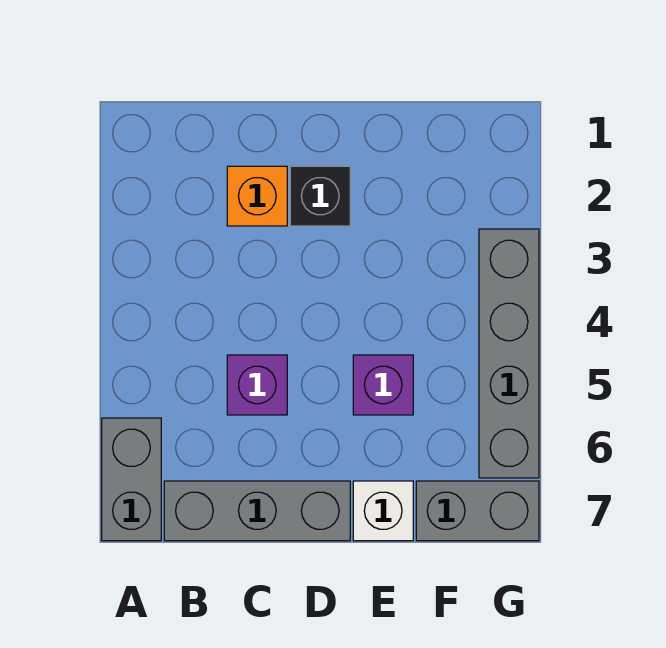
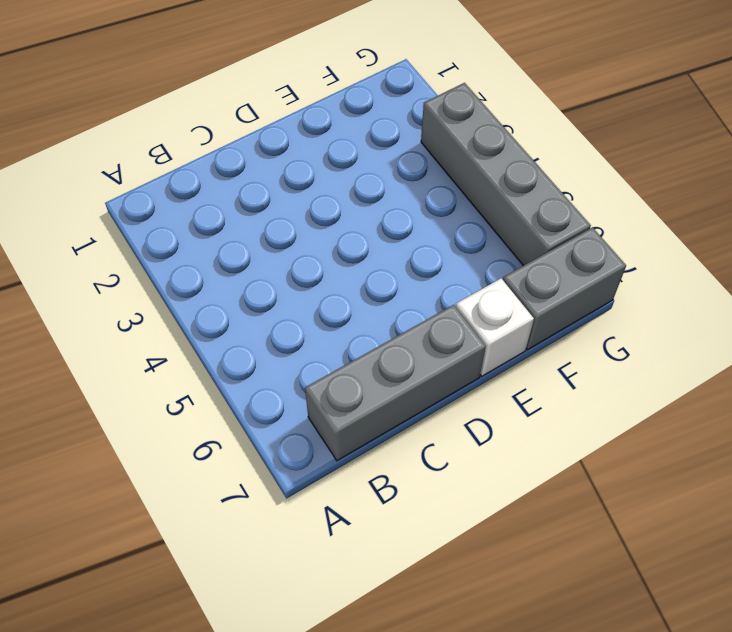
none -> grey 1x2 brick [102,418,161,541]
none -> orange 1x1 brick [227,166,287,226]

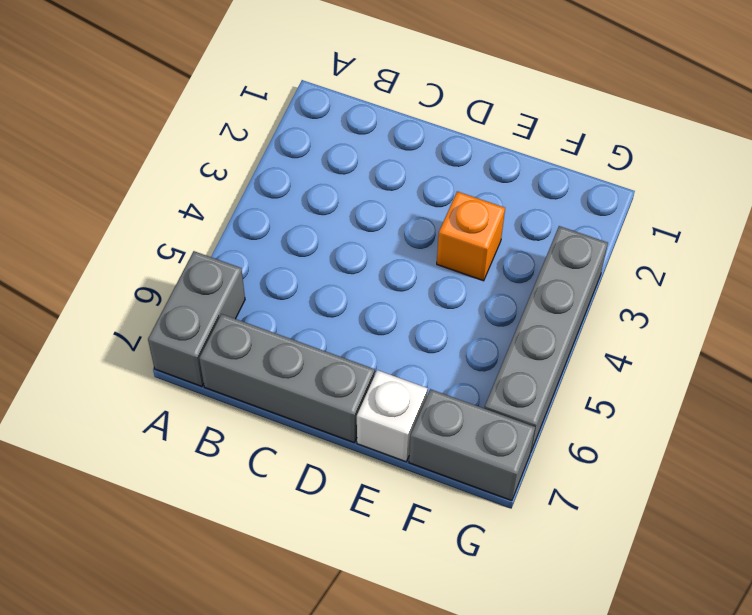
orange 1x1 brick [437,191,505,281] -> orange 1x1 brick moved to [227,166,287,226]
none -> purple 1x1 brick [227,355,287,415]
none -> black 1x1 brick [290,166,350,226]

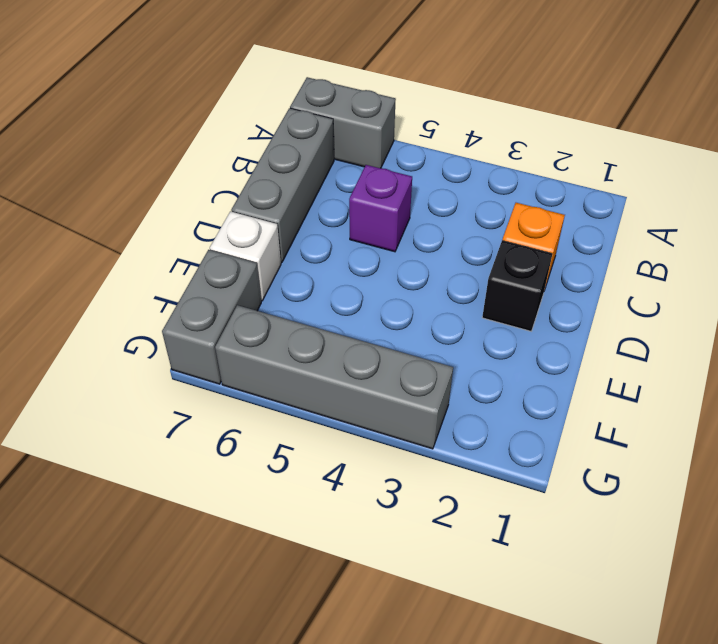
none -> purple 1x1 brick [353,355,413,415]

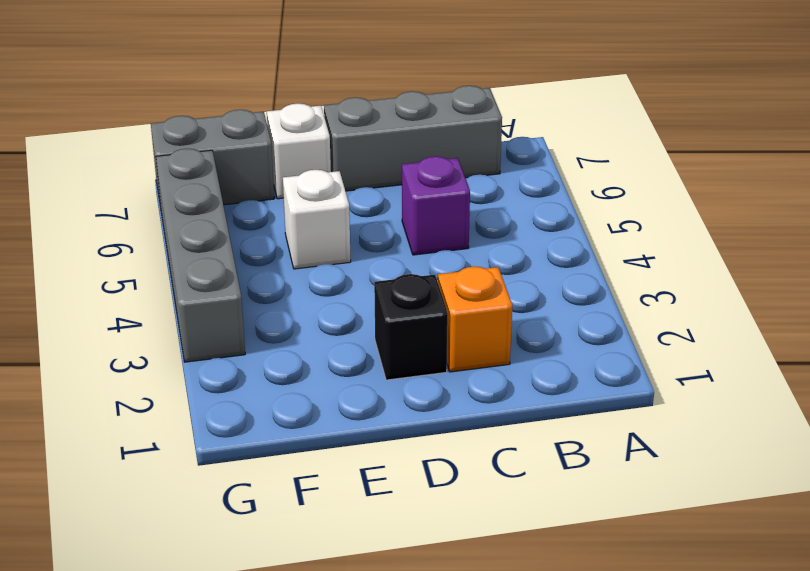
white 1x1 brick [283,170,351,269] -> purple 1x1 brick [353,355,413,415]
none -> grey 1x2 brick [102,418,161,541]

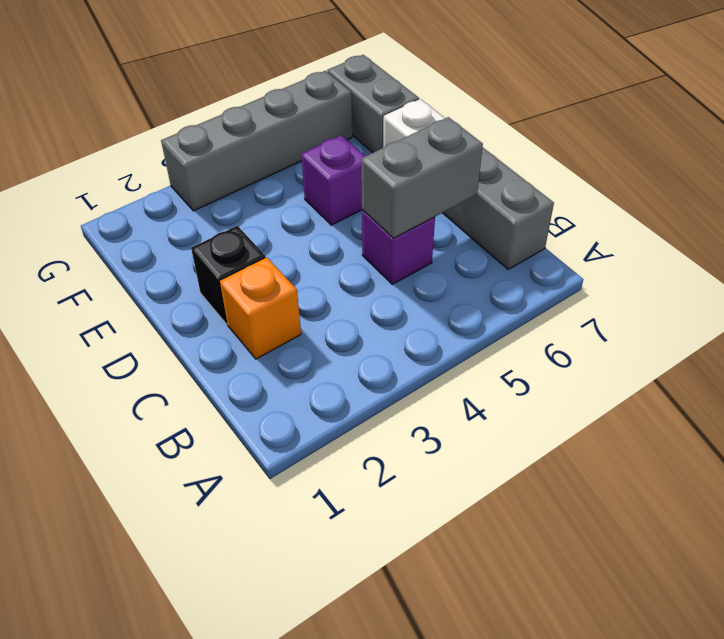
grey 1x2 brick [361,117,483,238] -> grey 1x2 brick moved to [102,418,161,541]

